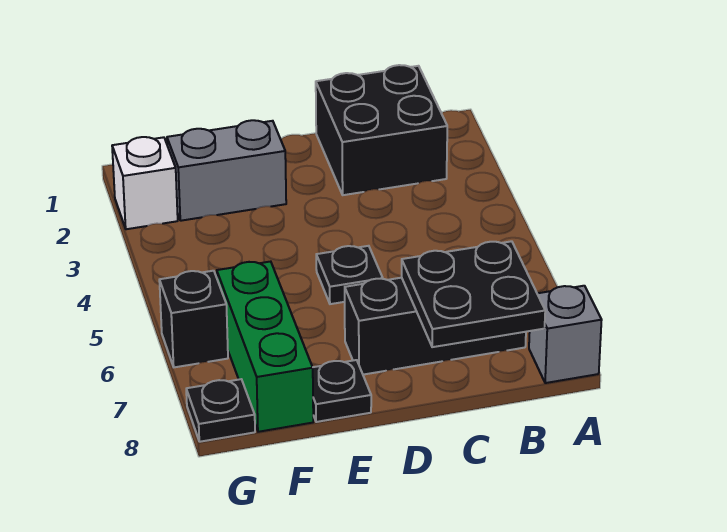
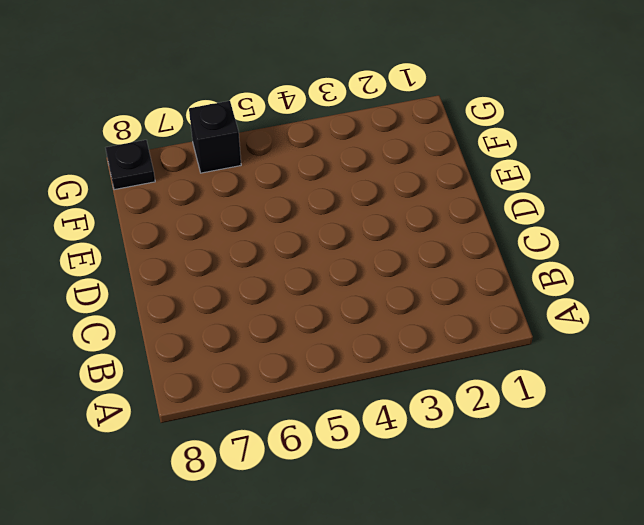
none -> grey 1x1 brick [529,286,602,383]
none -> black 2x2 brick [316,65,447,195]

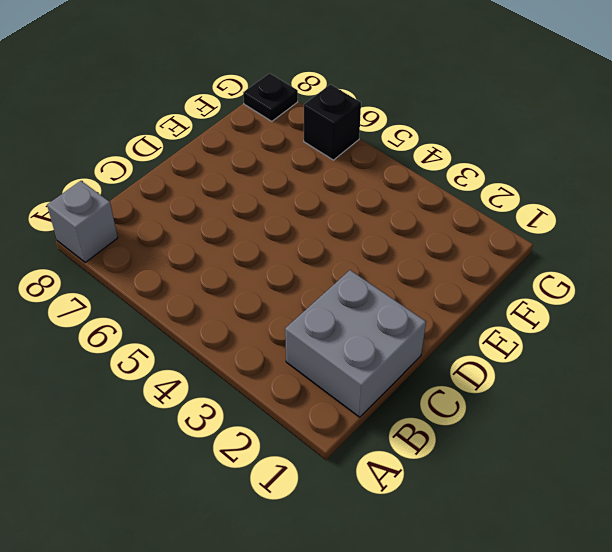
grey 2x2 brick [285,270,426,417] -> black 2x2 brick [316,65,447,195]
none -> black 1x3 brick [345,278,526,375]
none -> black 1x1 plate [316,246,383,304]

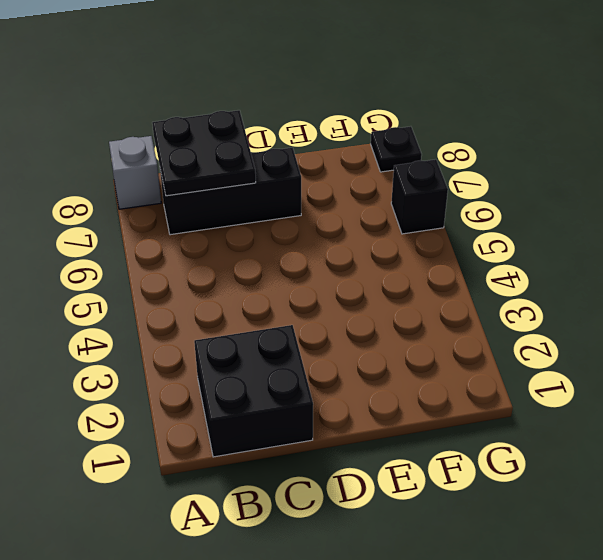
none -> black 1x1 plate [316,246,383,304]
none -> grey 1x2 brick [167,120,286,221]

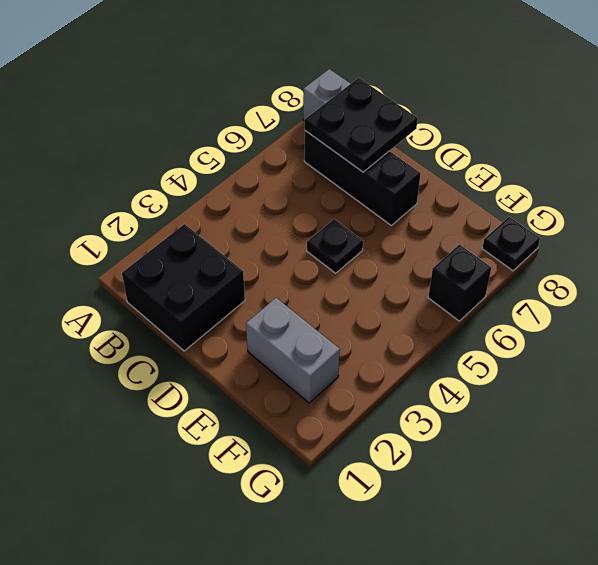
none -> black 1x1 plate [313,360,371,422]
none -> green 1x3 brick [217,262,313,432]

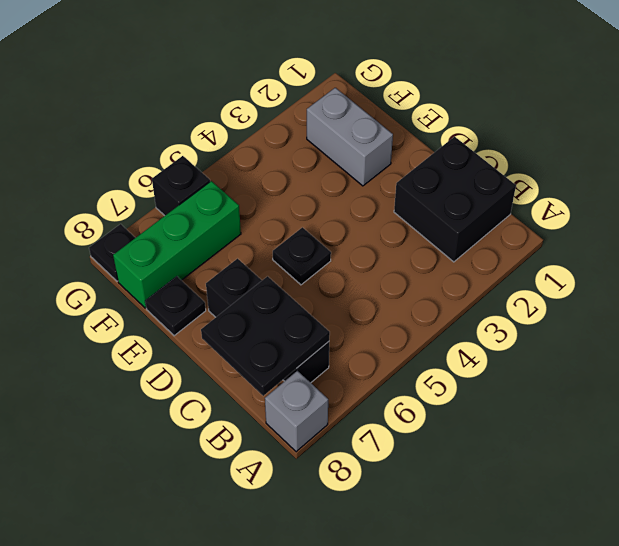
none -> white 1x1 brick [112,137,178,229]

